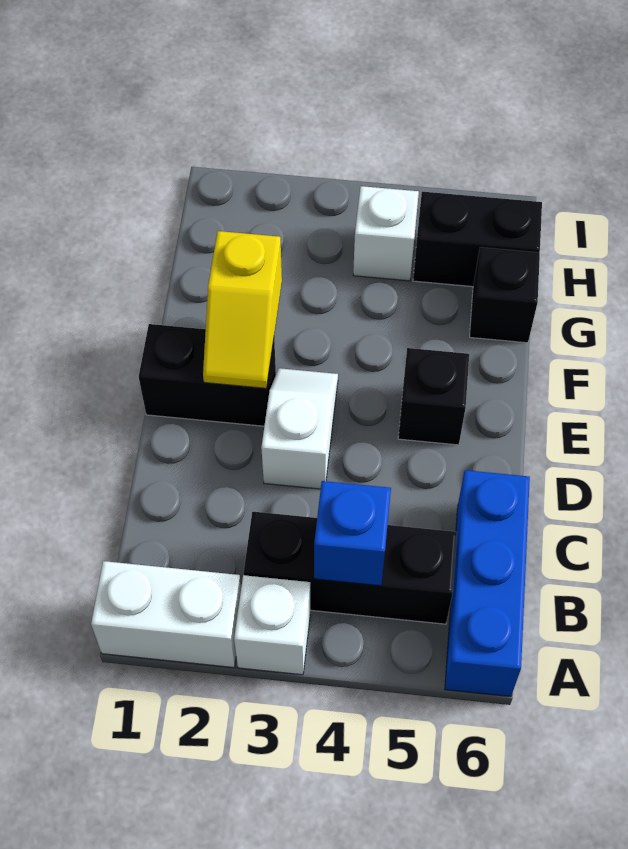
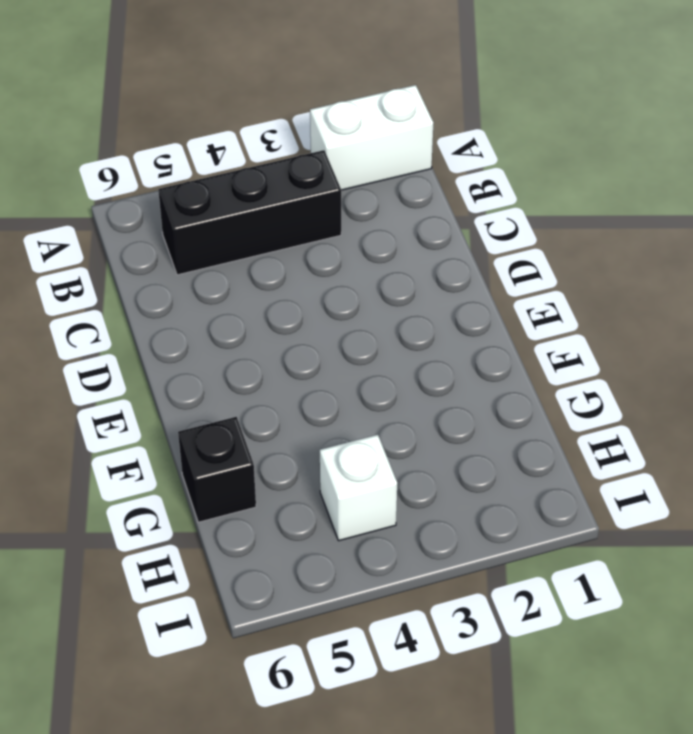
none -> white 1x1 brick [234,575,310,675]
none -> blue 1x3 brick [445,470,530,697]
none -> white 1x2 slope [261,368,338,489]

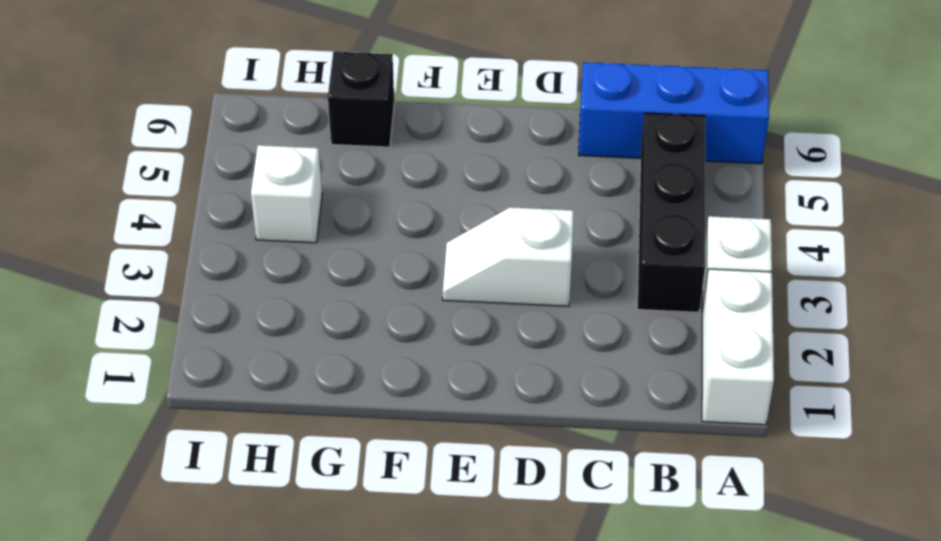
none -> black 1x2 brick [139,324,276,426]
none -> black 1x1 brick [398,348,469,445]
none -> black 1x2 brick [413,192,542,287]

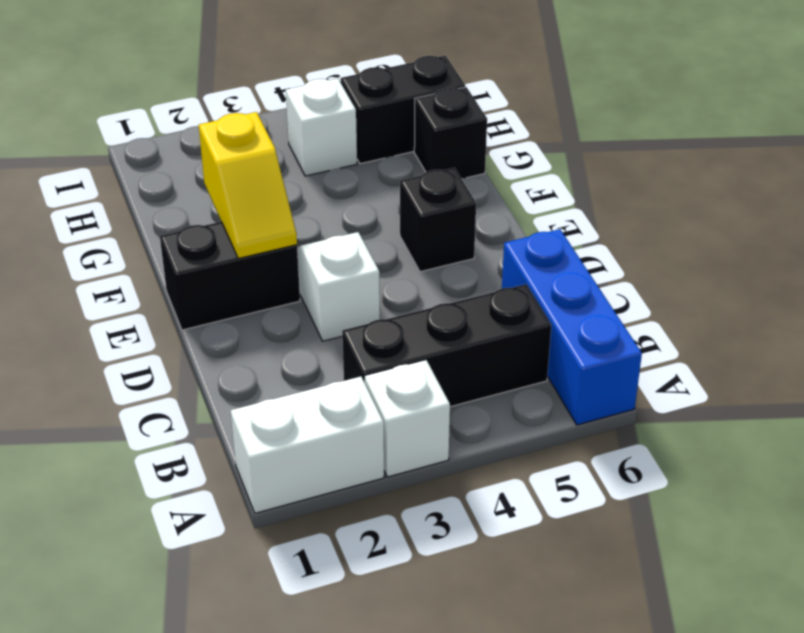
none -> blue 1x1 brick [314,481,391,586]

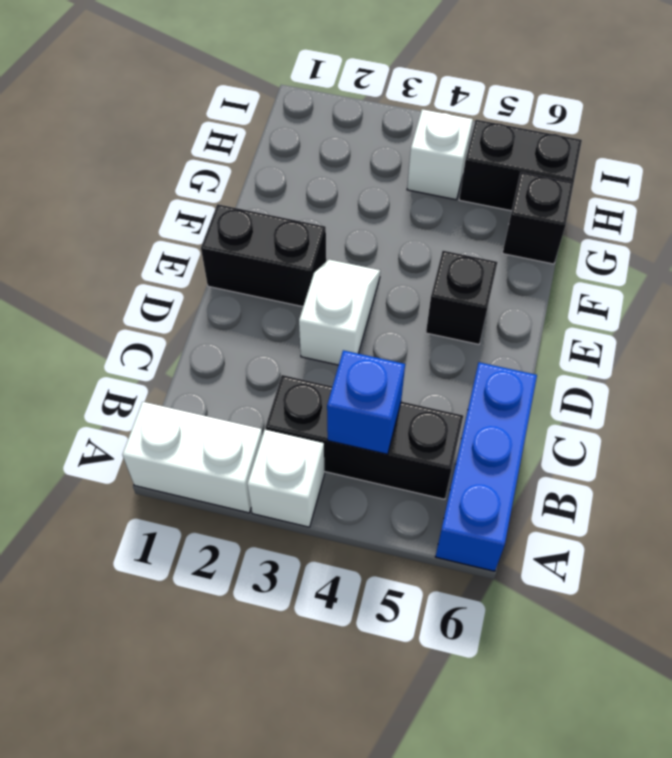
none -> yellow 1x2 slope [203,231,282,388]

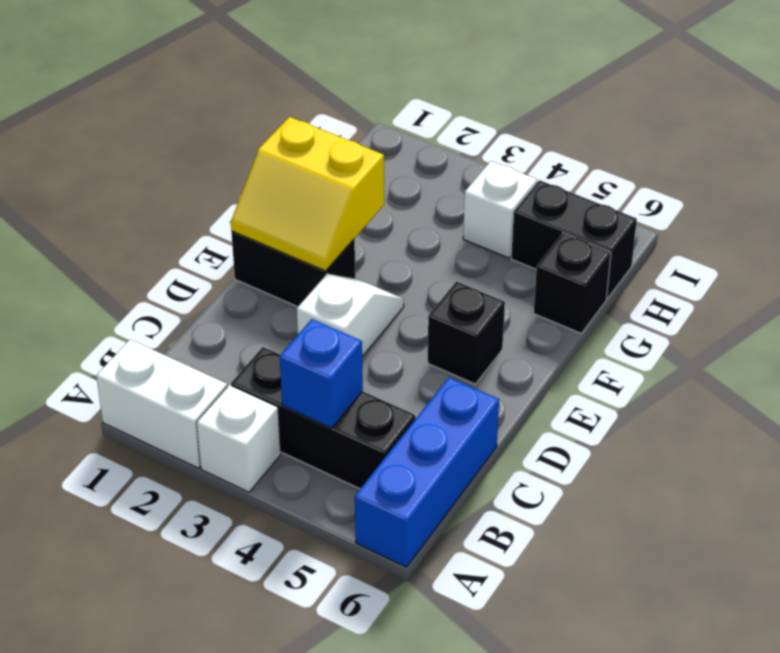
yellow 2x2 slope [231,117,384,271] -> yellow 1x2 slope [203,231,282,388]

